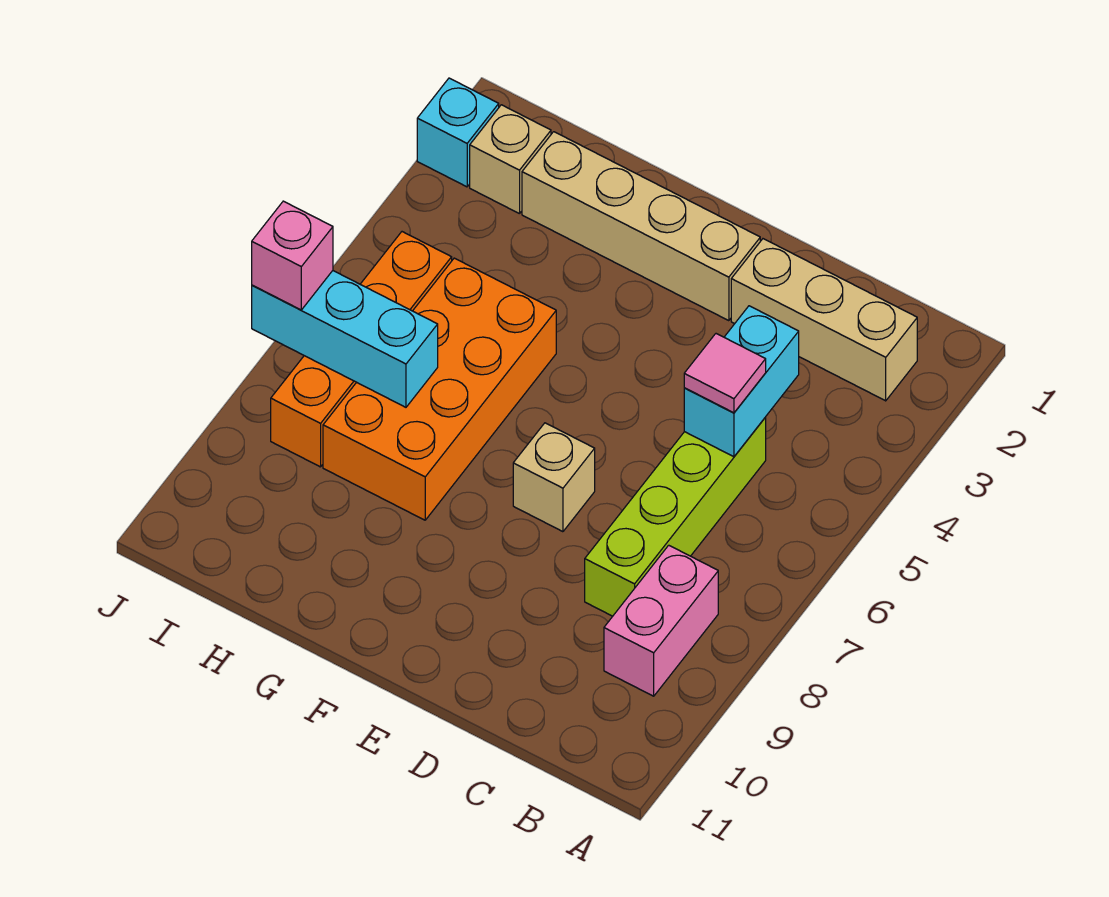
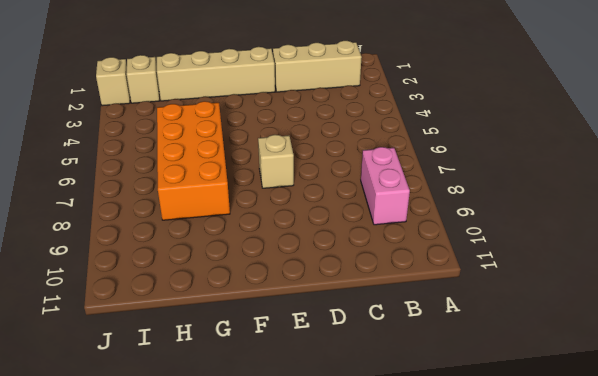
tan 1x1 brick [96,57,130,106] -> cyan 1x1 brick [417,78,499,187]
none -> lime 1x4 brick [585,417,766,616]
none -> orange 1x4 brick [271,232,452,467]
none -> cyan 1x2 brick [684,306,799,457]

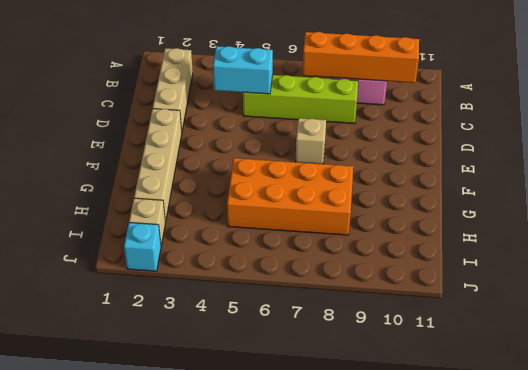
orange 1x4 brick [303,32,419,83] -> orange 1x4 brick moved to [271,232,452,467]
none -> cyan 1x3 brick [252,271,438,407]
none -> pink 1x1 tile [684,334,766,413]
none -> pink 1x1 brick [252,201,333,310]

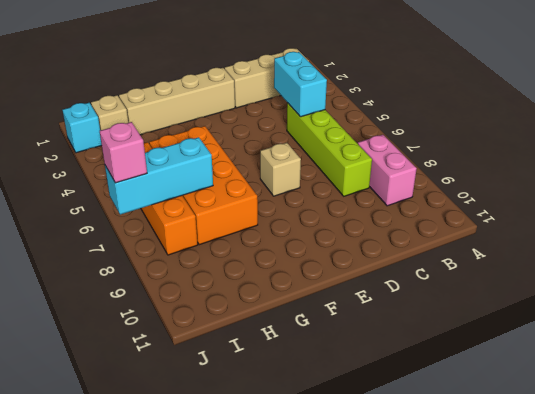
none -> pink 1x1 tile [684,334,766,413]

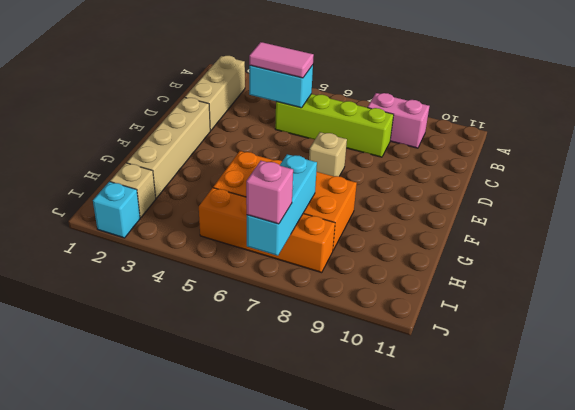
pink 1x2 tile [249,42,314,78] -> pink 1x1 tile [684,334,766,413]

